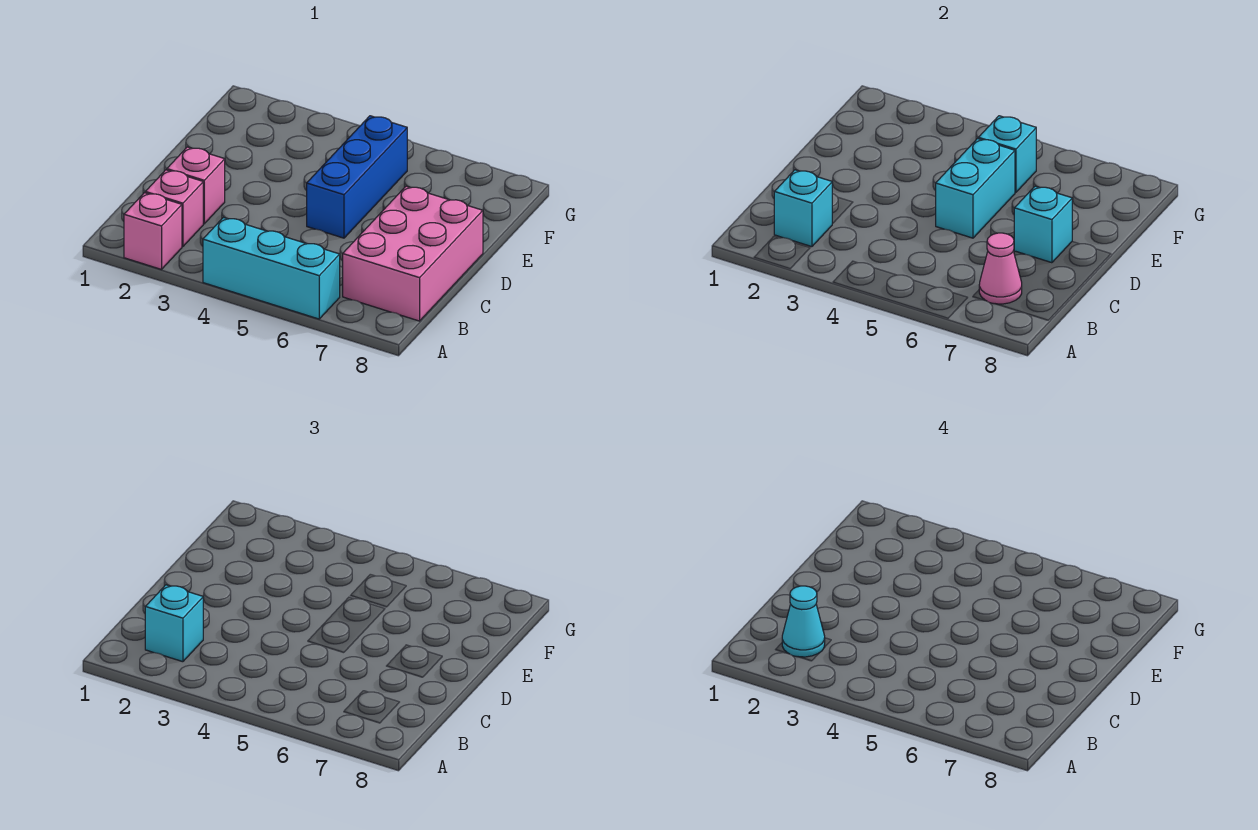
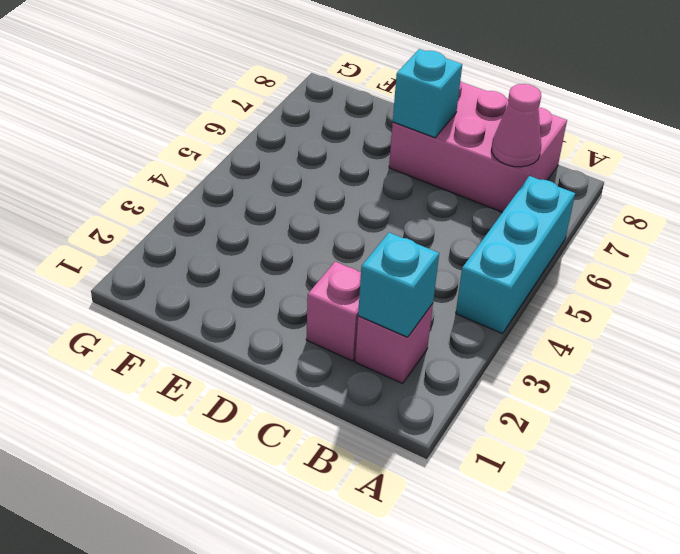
none -> pink 1x1 brick [124,193,182,269]
none -> blue 1x3 brick [307,116,407,238]
none -> cyan 1x2 brick [936,139,1015,238]

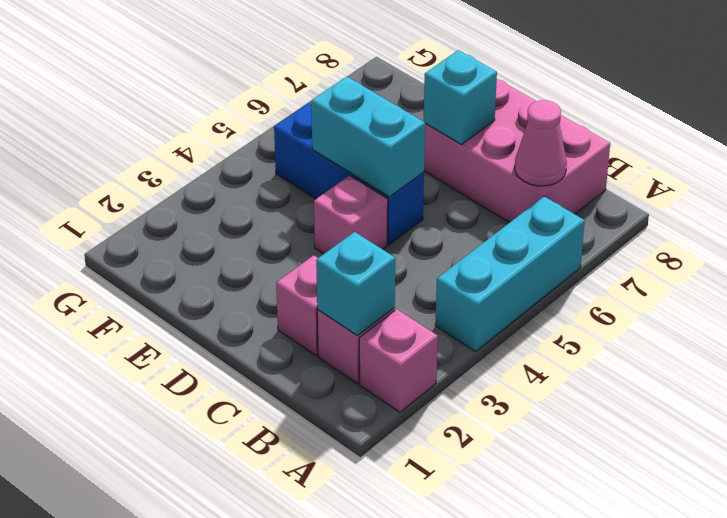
pink 1x1 brick [314,176,388,254] -> none
none -> cyan 1x1 brick [978,116,1036,192]
none -> cyan 1x1 brick [145,585,203,662]
none -> cyan 1x1 cone [782,586,825,657]

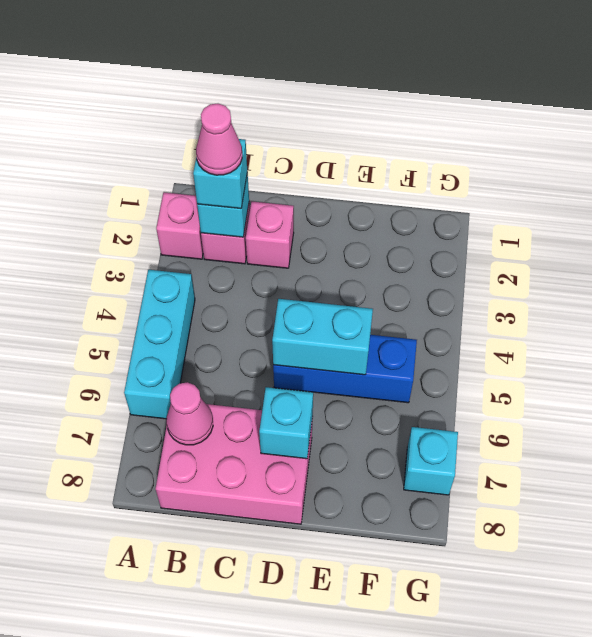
pink 1x1 cone [196,104,242,175] -> cyan 1x1 cone [782,586,825,657]
cyan 1x1 brick [404,427,458,495] -> cyan 1x1 brick moved to [978,116,1036,192]

